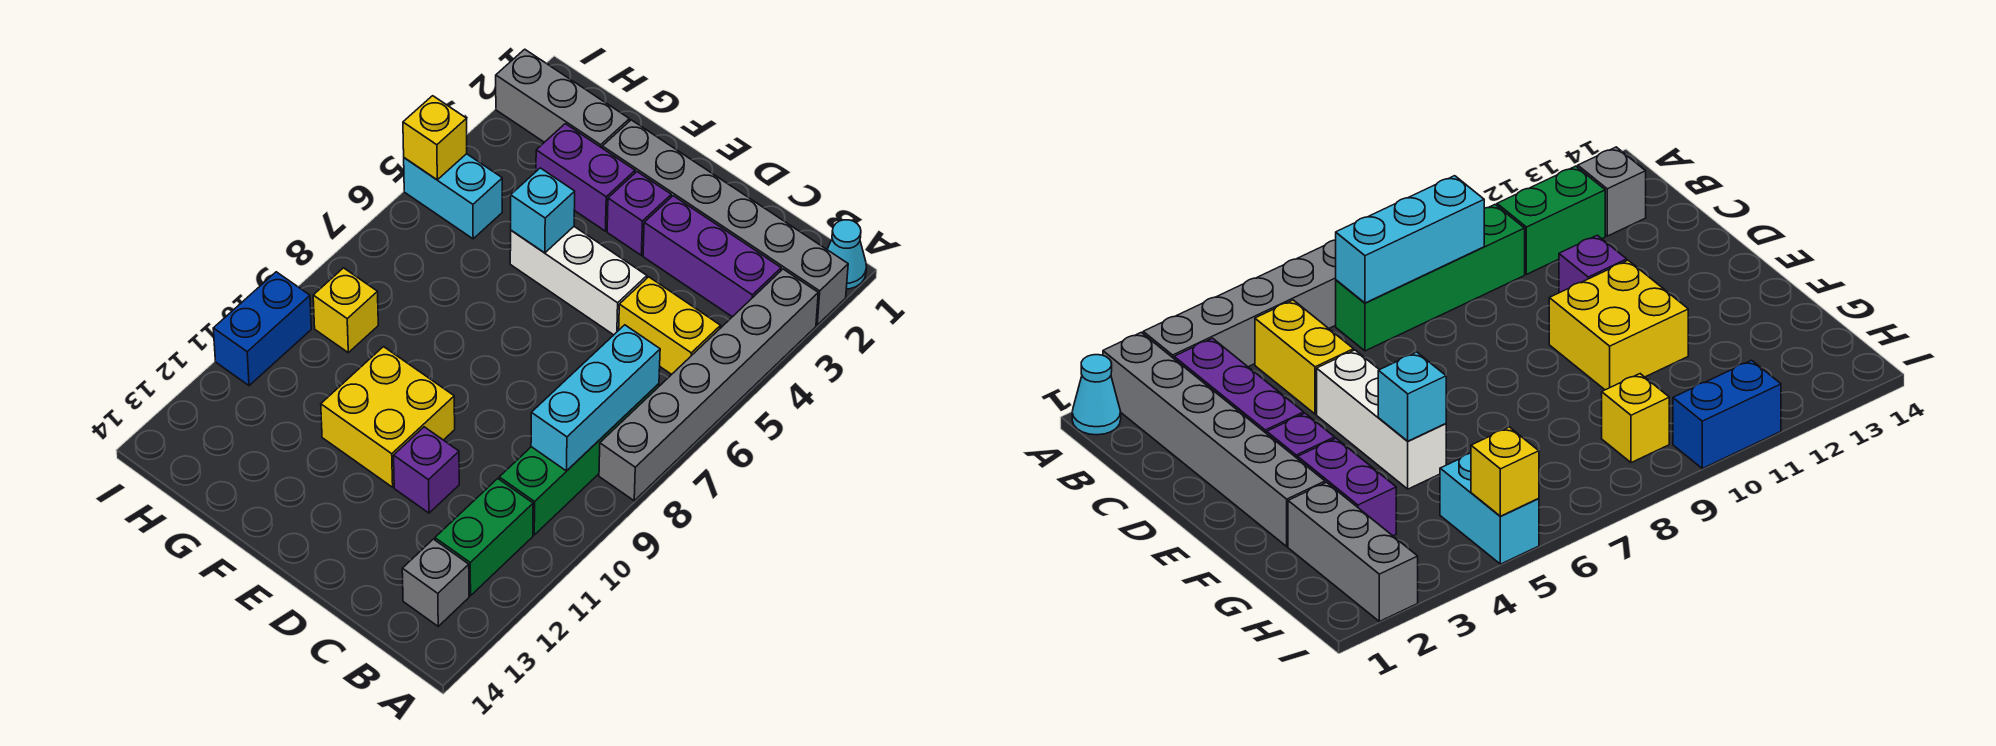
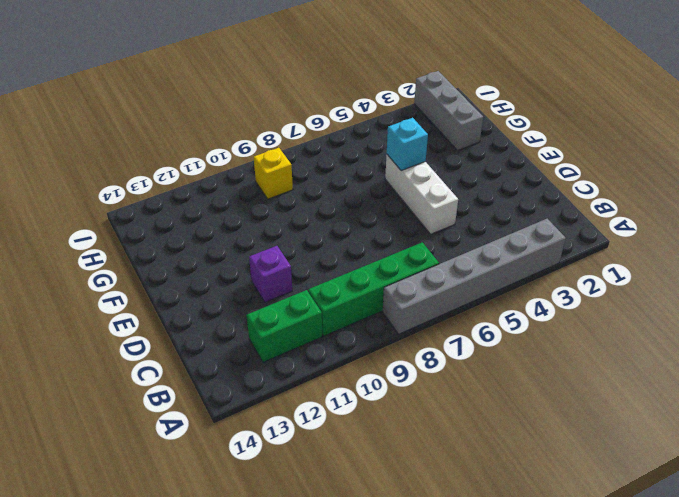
none -> cyan 1x1 cone [827,220,867,289]
none -> grey 1x6 brick [602,120,848,325]
none -> purple 1x3 brick [643,196,781,317]

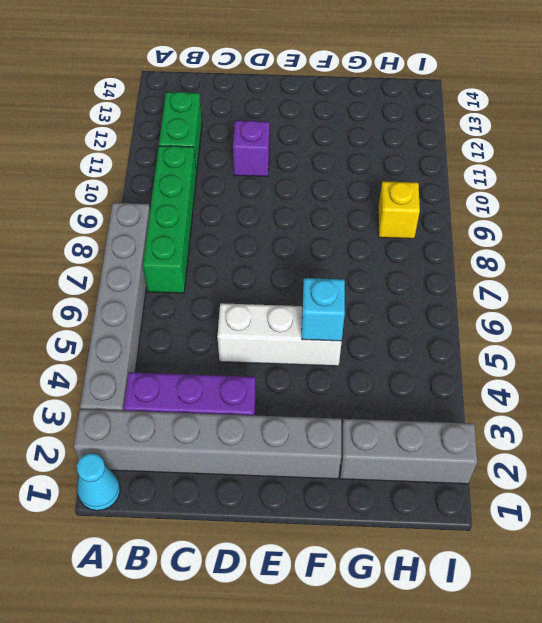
none -> yellow 1x2 brick [619,277,721,374]
none -> grey 1x1 brick [402,539,469,626]
none -> purple 1x1 brick [607,172,671,255]

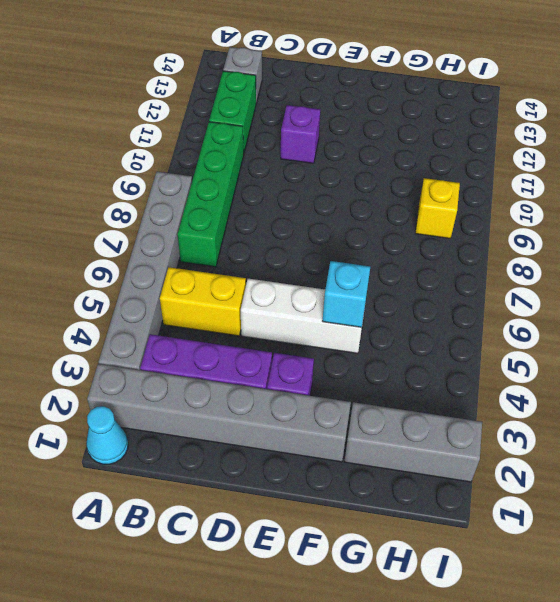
none -> yellow 2x2 brick [321,347,455,487]
none -> purple 1x2 brick [536,124,635,231]
none -> cyan 1x2 brick [404,154,502,239]

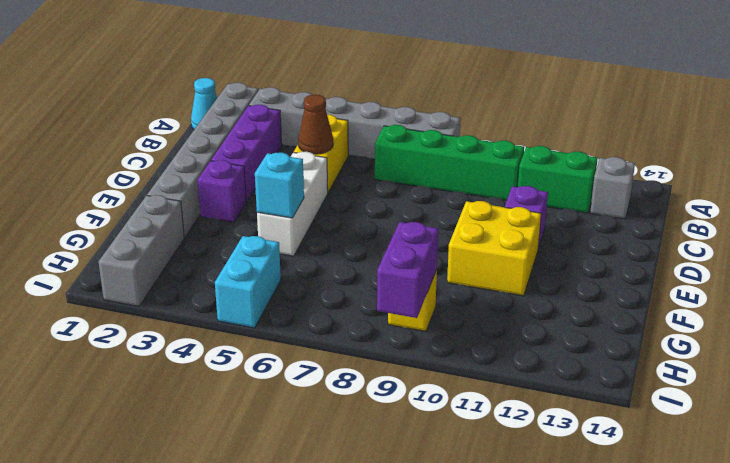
brown 1x1 cone [298,95,333,154] -> none
purple 1x2 brick [377,222,438,318] -> purple 1x2 brick moved to [536,124,635,231]
none -> blue 1x2 brick [213,272,311,386]
none -> cyan 1x3 brick [531,325,660,471]
none -> yellow 1x1 brick [403,96,467,180]

